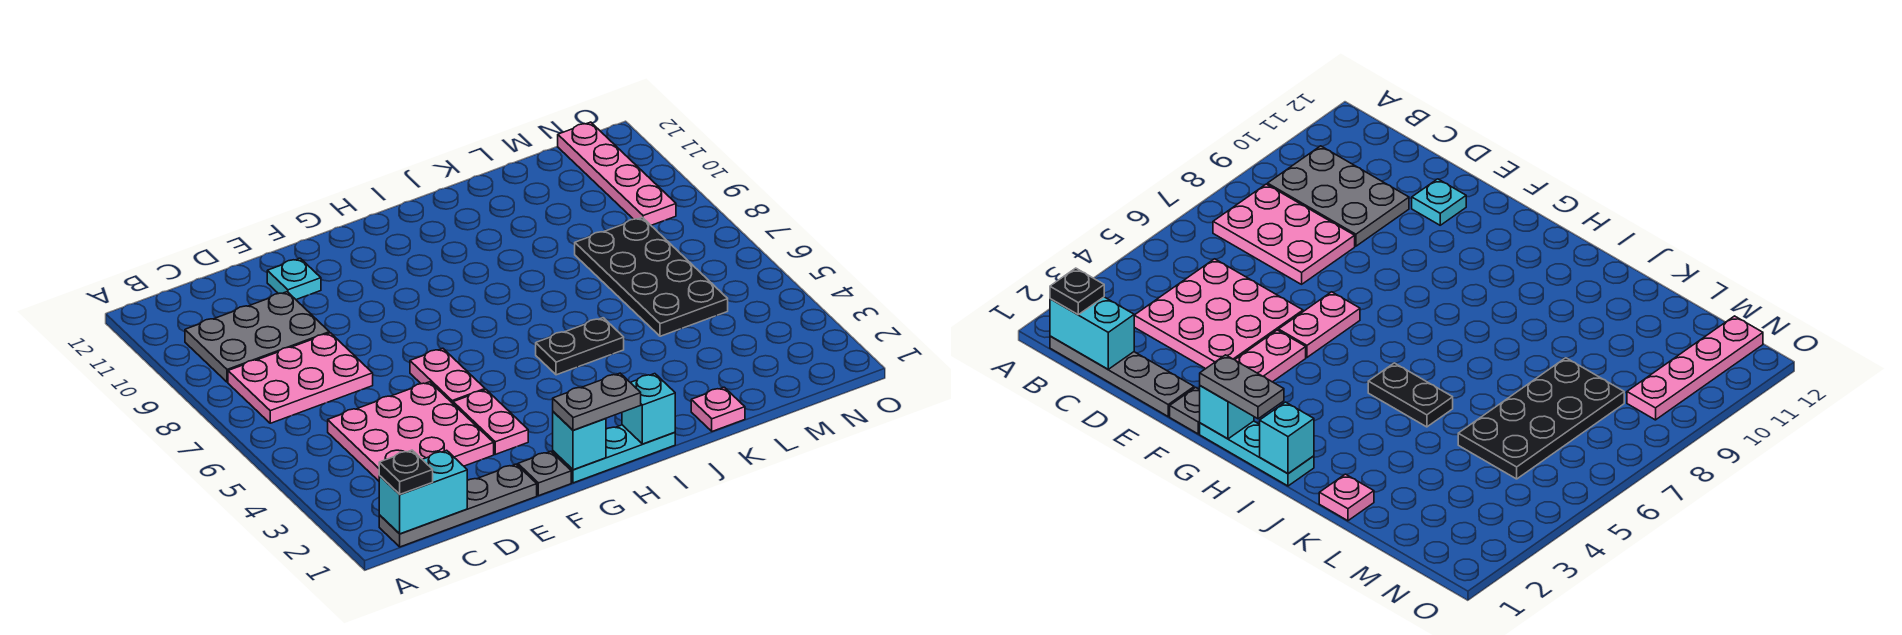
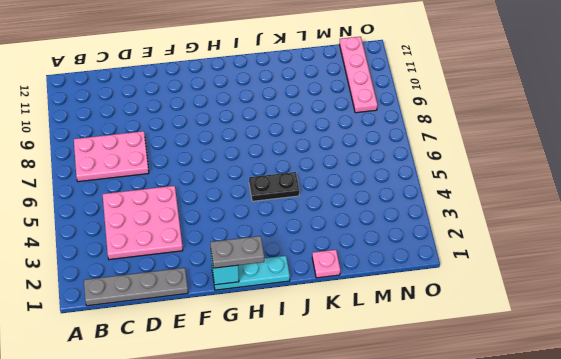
none -> grey 2x3 plate [185,292,329,382]
none -> cyan 1x1 plate [267,258,321,300]
none -> grey 1x1 plate [518,451,571,496]

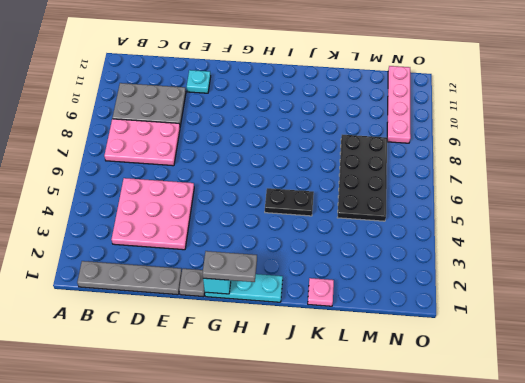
none -> pink 1x2 plate [453,390,528,454]
none -> pink 1x2 plate [410,348,485,403]
none -> cyan 1x2 brick [379,450,467,534]

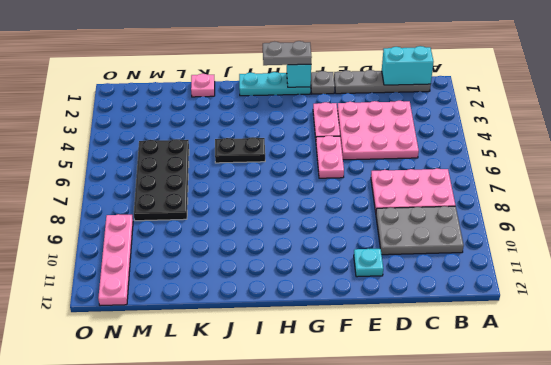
none -> cyan 1x1 brick [622,374,675,444]
none -> black 1x1 plate [379,450,433,494]

